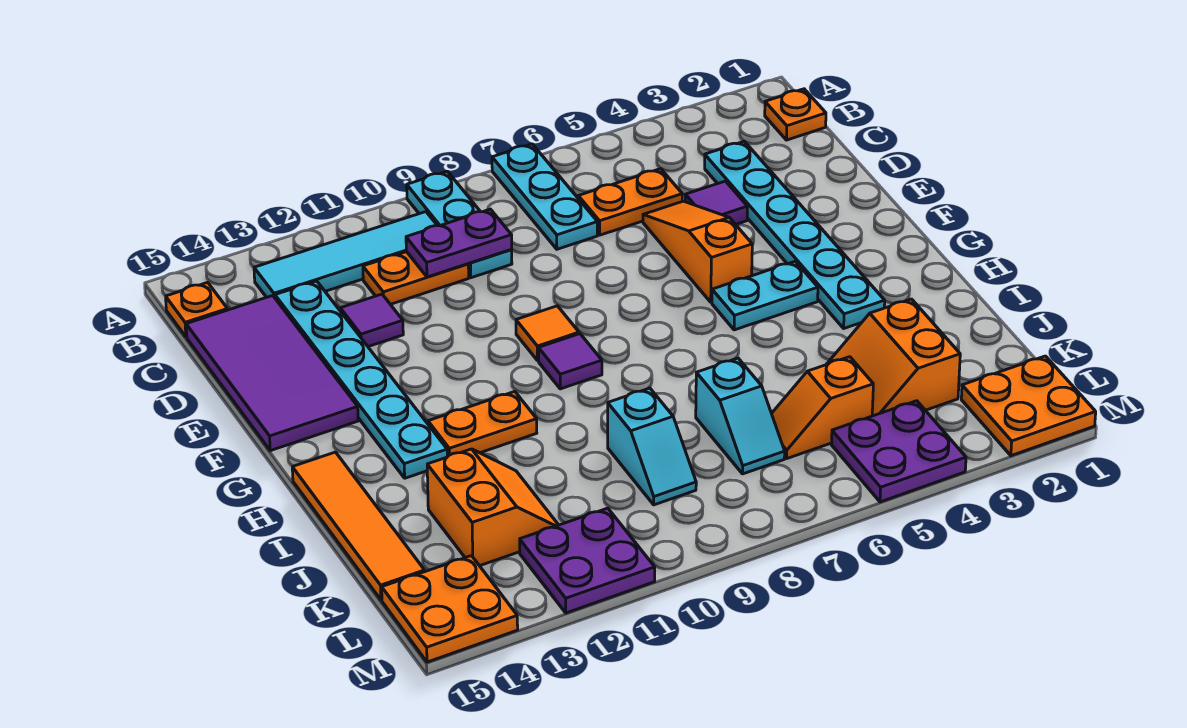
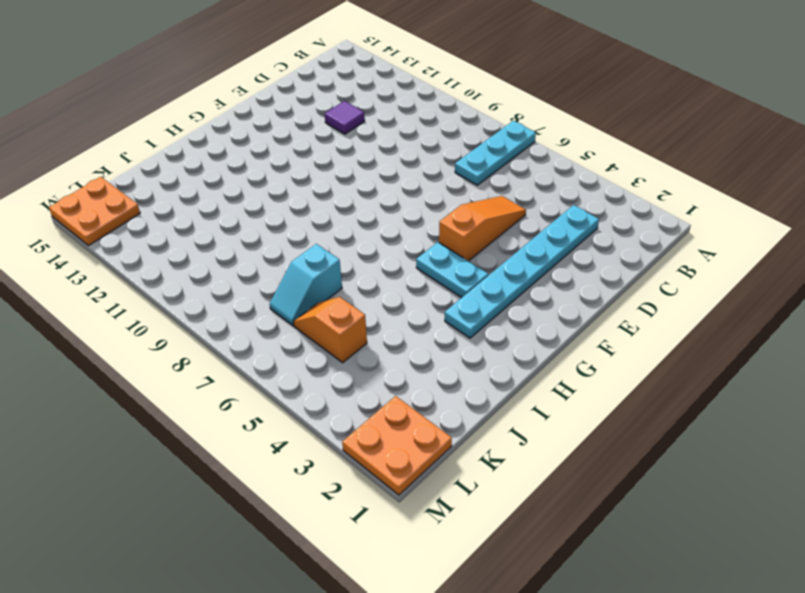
none -> cyan 1x3 plate [407,171,512,278]
none -> orange 1x1 plate [765,89,826,140]
none -> cyan 1x4 tile [254,212,437,298]

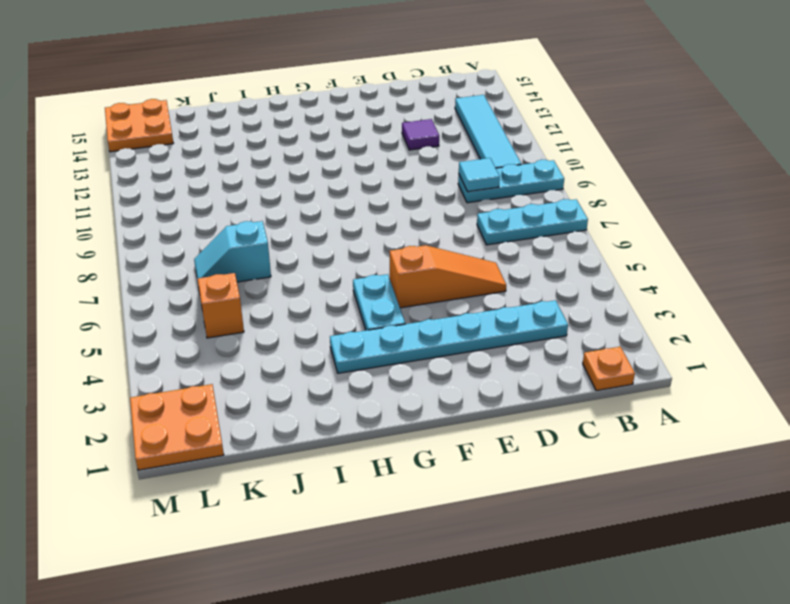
cyan 1x1 tile [459,158,500,192] -> purple 1x2 plate [406,209,512,277]
none -> orange 1x1 plate [166,282,228,337]
none -> orange 1x2 plate [578,169,682,235]
none -> orange 1x2 plate [363,252,469,304]

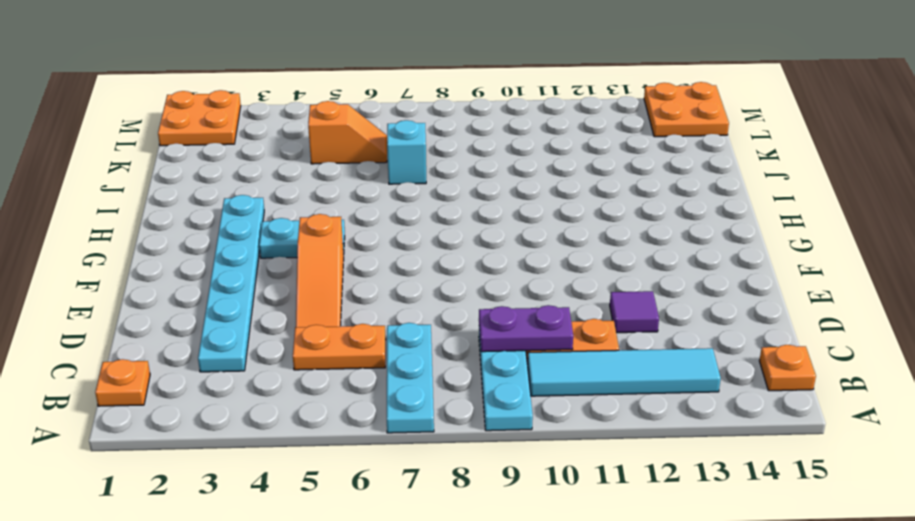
none -> cyan 1x6 plate [275,281,447,478]
none -> purple 2x4 tile [186,296,358,451]
none -> purple 1x1 tile [685,181,747,224]

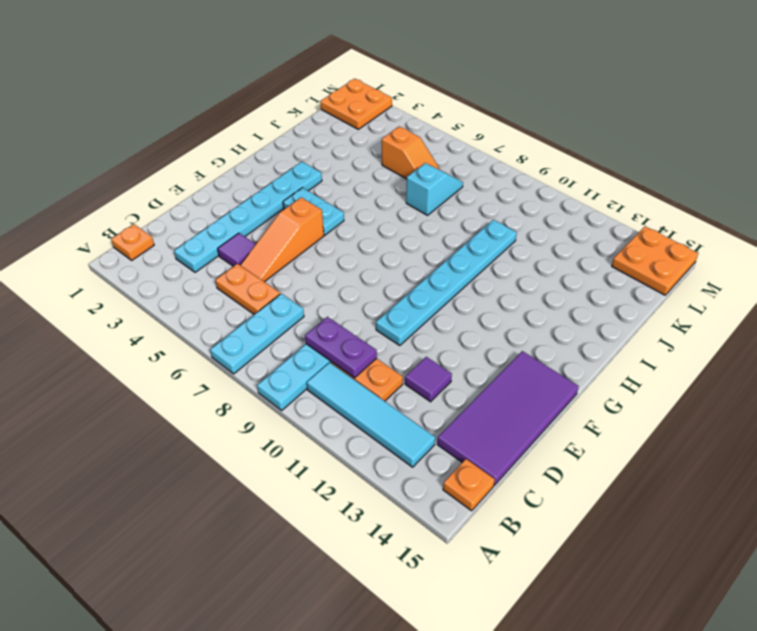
cyan 1x6 plate [376,220,517,345] -> cyan 1x6 plate moved to [275,281,447,478]
none -> orange 1x1 tile [516,306,579,361]
none -> purple 1x1 tile [539,334,602,389]
none -> orange 1x2 plate [428,392,537,457]

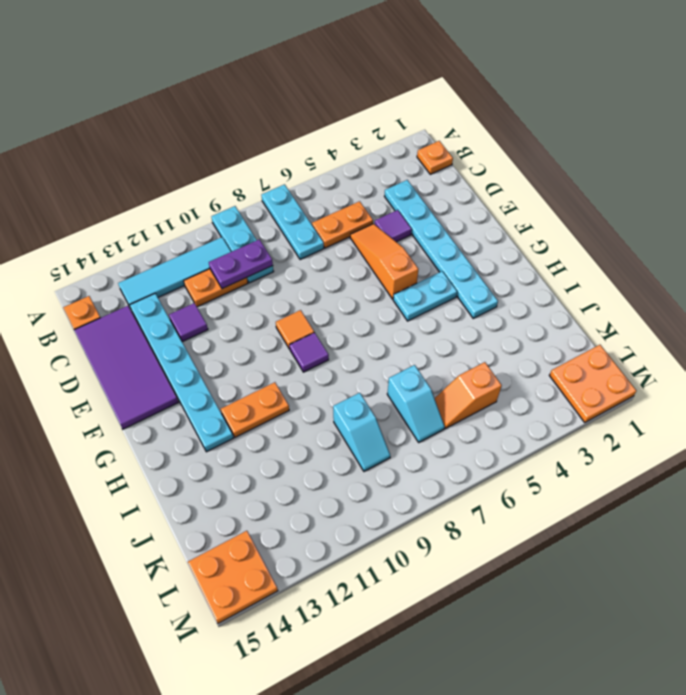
none -> orange 1x4 tile [292,452,425,600]
none -> orange 2x2 slope [826,299,960,416]
none -> orange 2x2 slope [427,449,558,566]

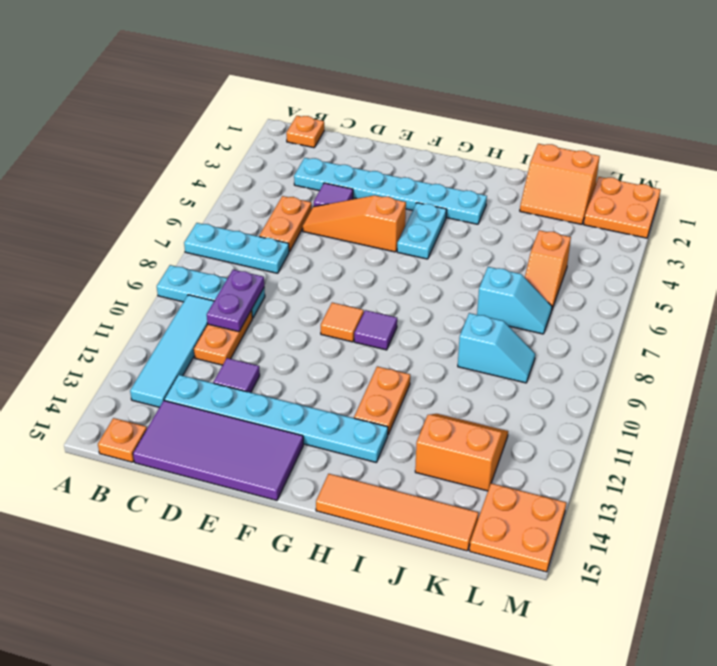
orange 2x2 slope [520,144,600,224] -> orange 2x2 slope moved to [826,299,960,416]
none -> purple 2x2 plate [832,401,966,502]
none -> purple 2x2 plate [520,508,655,613]

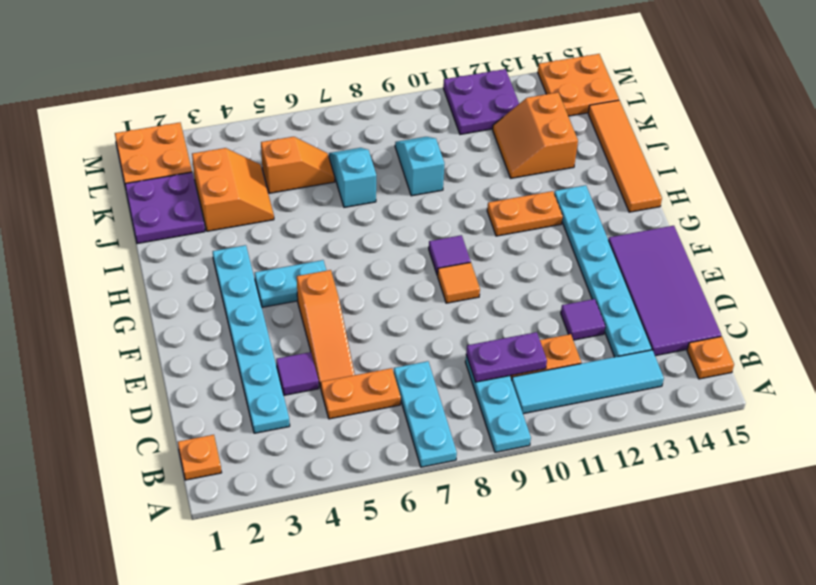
purple 2x2 plate [125,172,205,244] -> purple 2x2 plate moved to [832,401,966,502]

